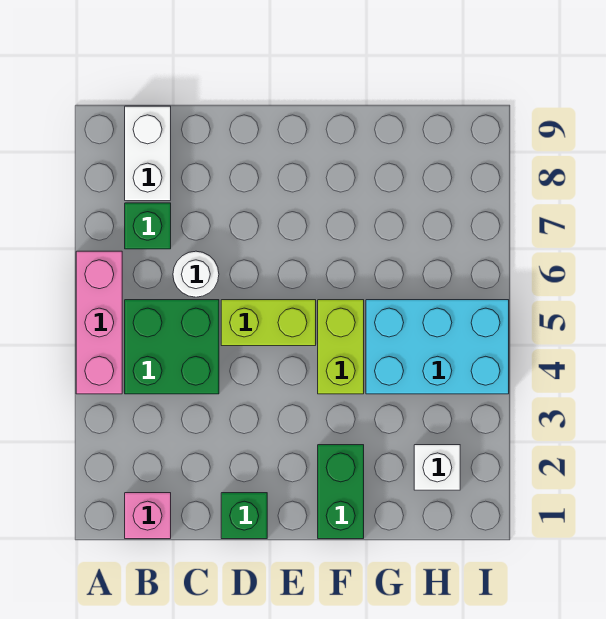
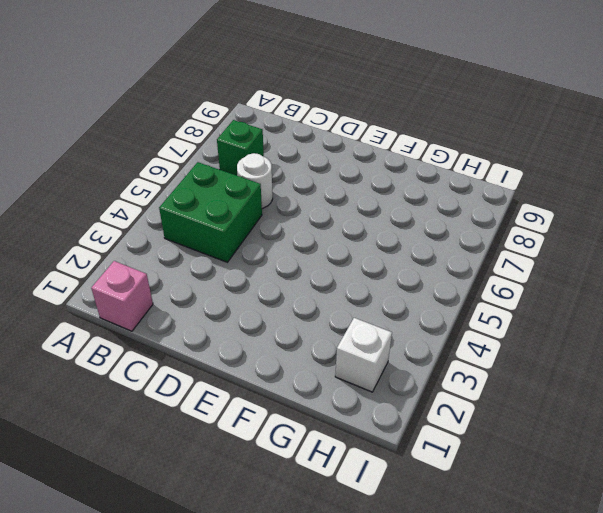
none -> pink 1x3 brick [76,251,122,394]
none -> white 1x2 brick [125,106,171,201]
none -> green 1x1 brick [221,493,267,539]

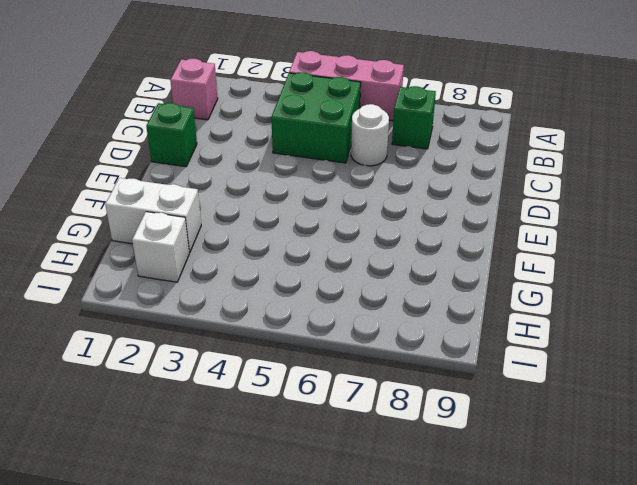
white 1x2 brick [105,178,201,252] -> white 1x2 brick moved to [125,106,171,201]
none -> lime 1x2 brick [221,300,316,346]
none -> green 1x2 brick [318,445,364,539]
none -> lime 1x2 brick [318,300,364,394]

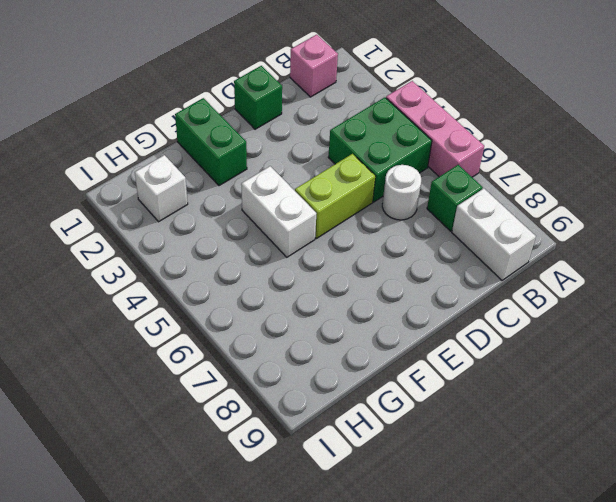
white 1x2 brick [241,166,316,257] -> lime 1x2 brick [318,300,364,394]
none -> cyan 2x3 brick [366,300,509,394]

